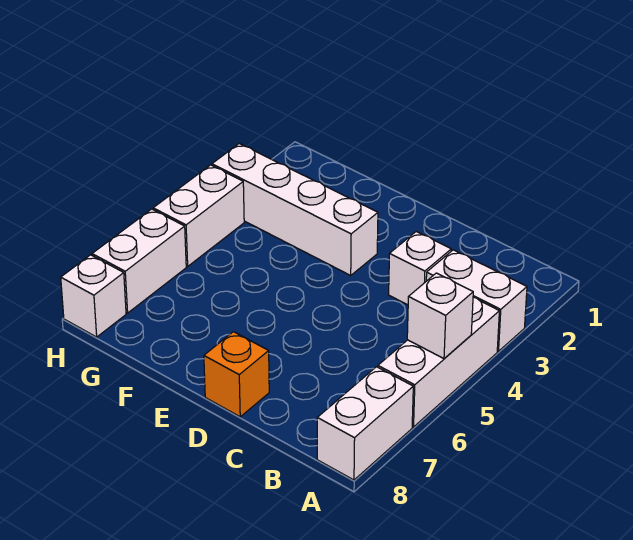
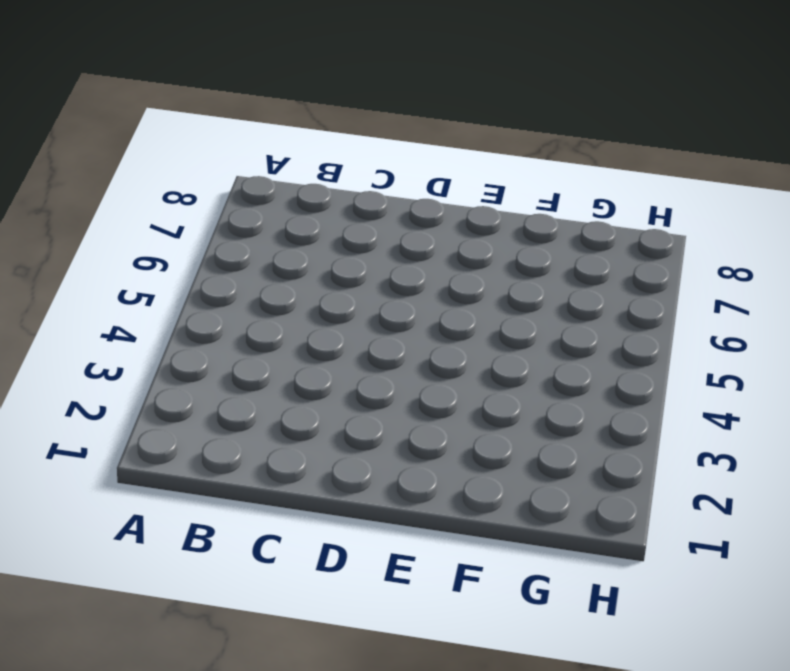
none -> white 1x2 brick [426,250,527,351]
none -> white 1x3 brick [378,297,499,427]

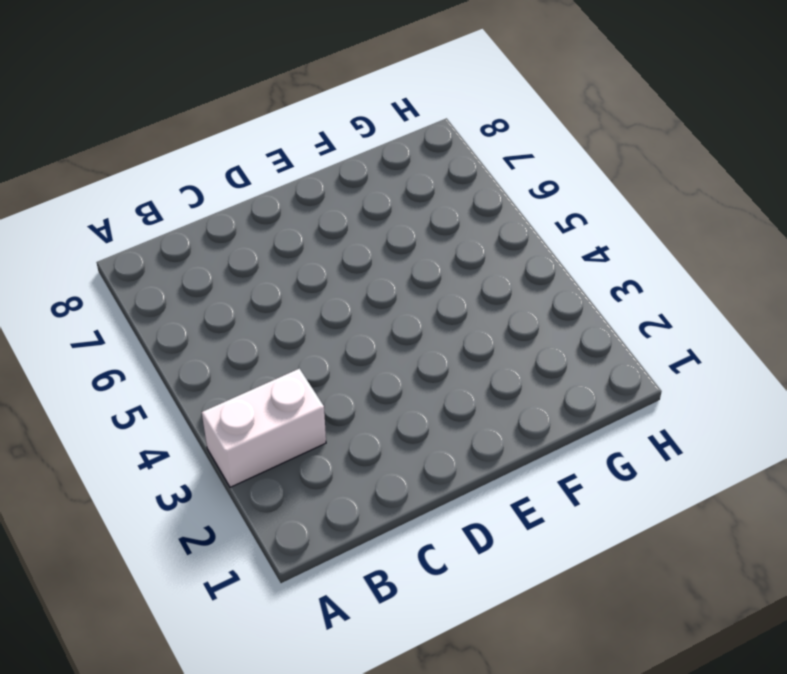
none -> white 1x3 brick [378,297,499,427]
none -> white 1x2 brick [317,367,413,480]

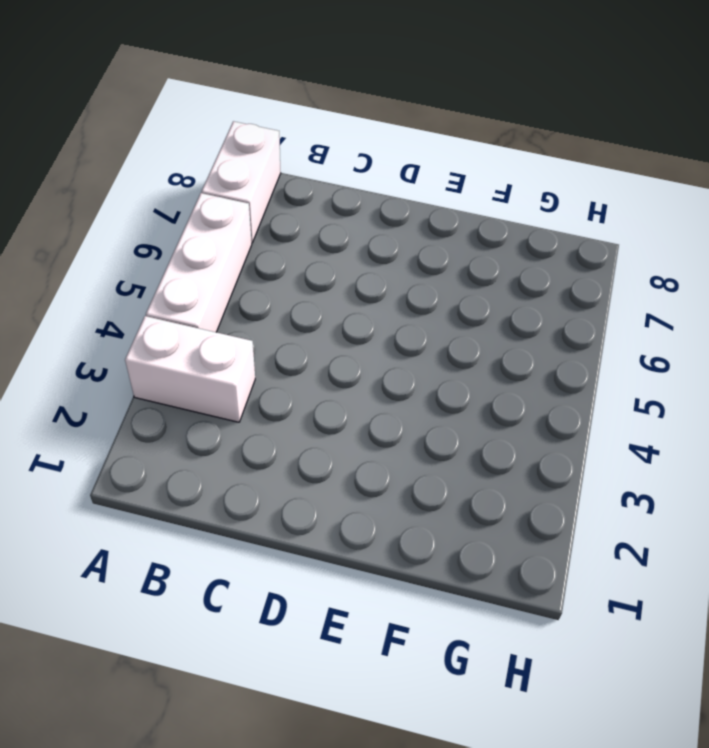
none -> white 1x1 brick [389,232,451,305]
none -> orange 1x1 brick [204,332,269,417]

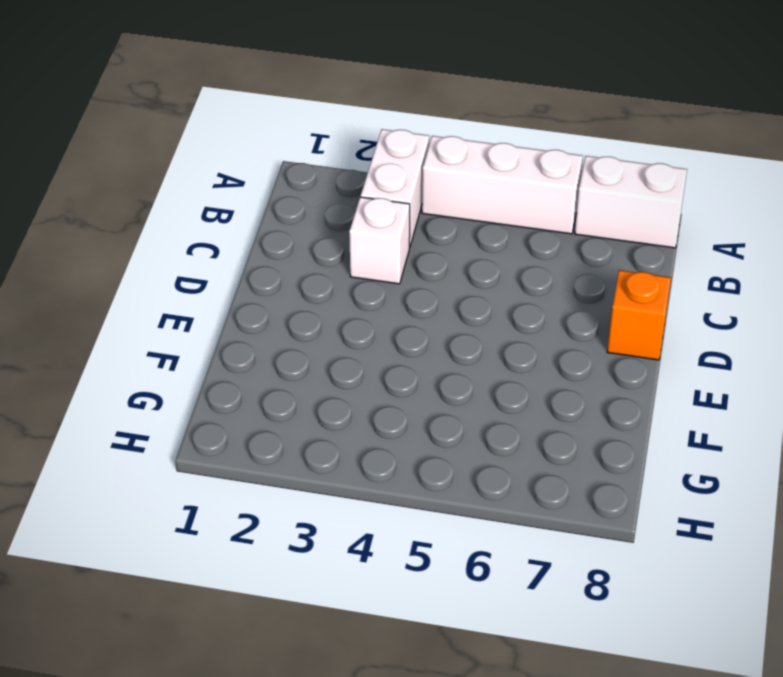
none -> white 1x4 brick [212,144,378,275]
none -> white 1x2 brick [153,165,244,266]

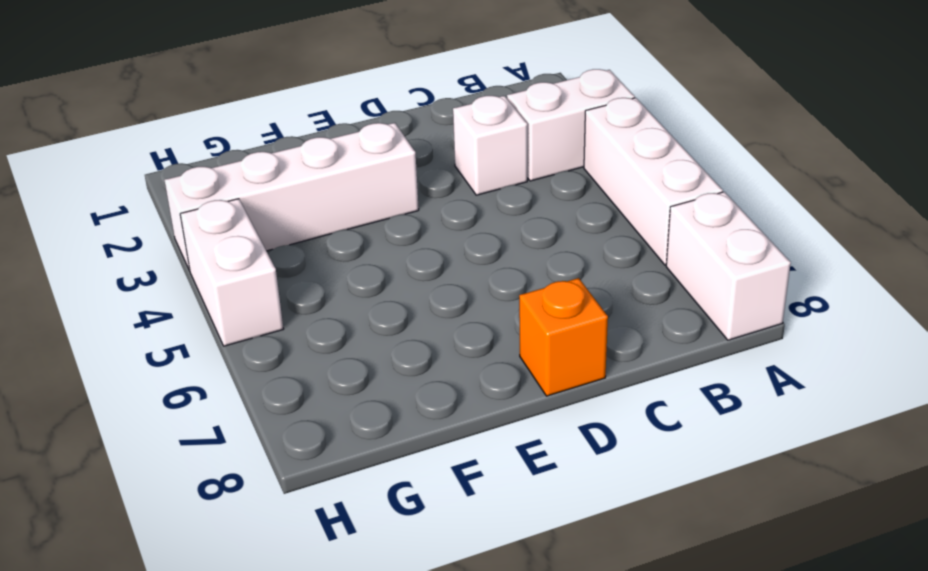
none -> white 1x2 brick [92,209,186,313]
none -> white 1x1 brick [61,255,126,337]

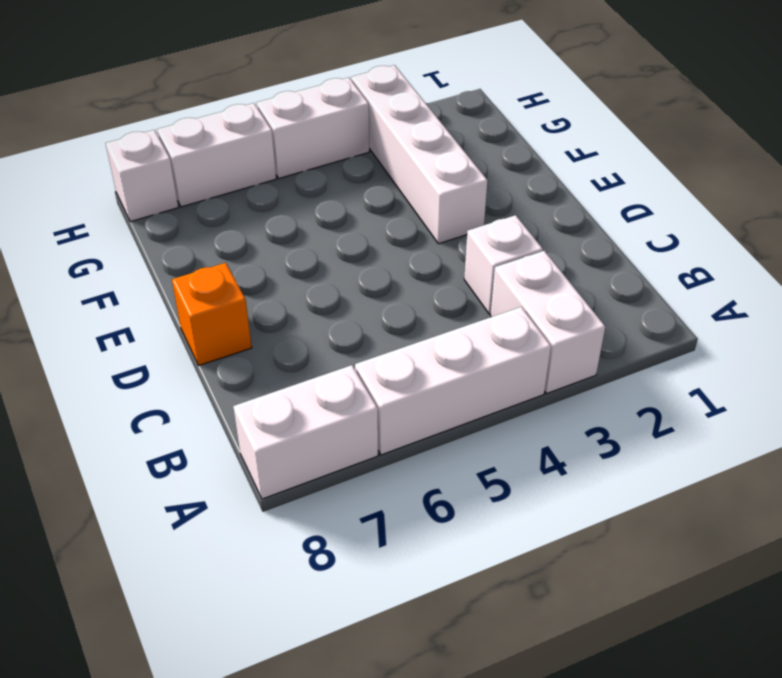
none -> white 1x1 brick [407,273,473,359]

